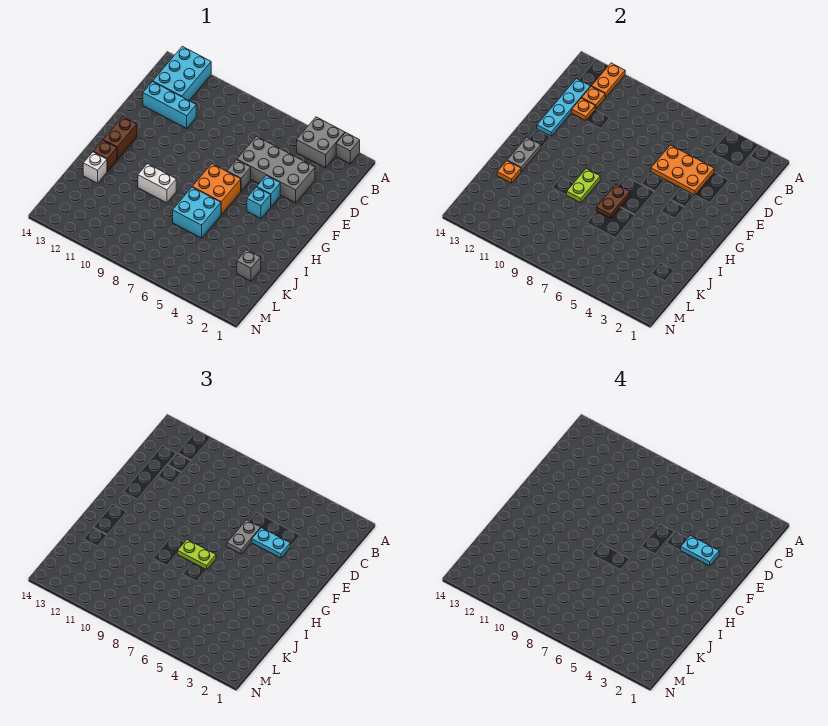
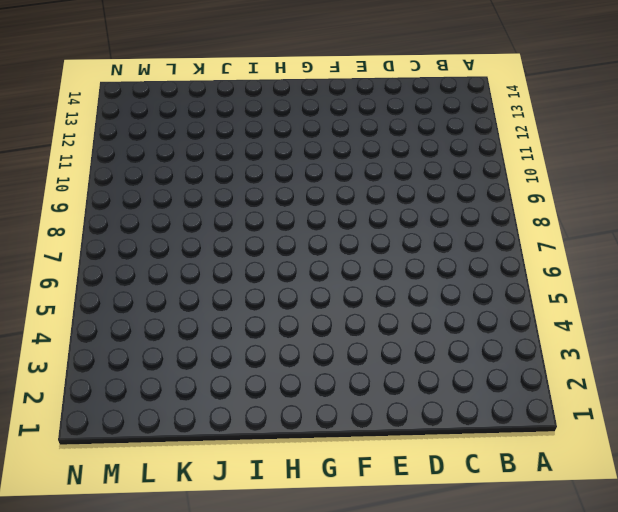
none -> grey 1x1 brick [336,133,360,164]
none -> grey 2x2 brick [297,117,345,168]
none -> cyan 2x3 brick [153,46,211,100]

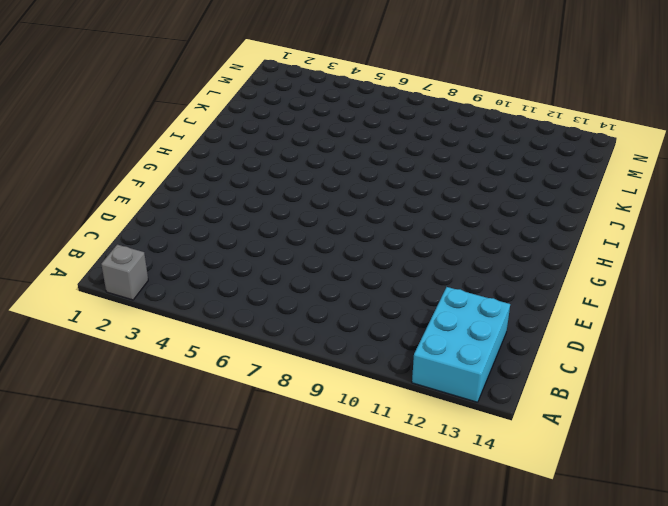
none -> grey 2x2 brick [297,117,345,168]
none -> grey 2x4 brick [237,136,315,203]
none -> cyan 1x3 brick [143,82,196,128]

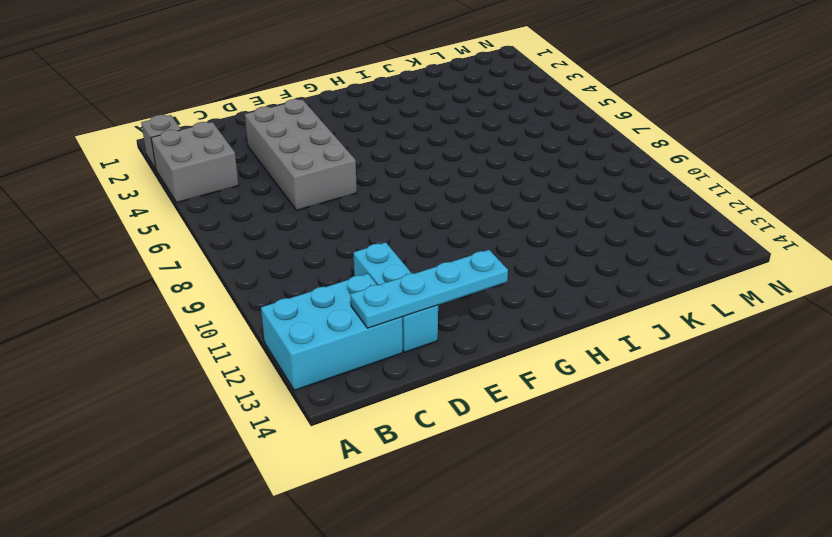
none -> cyan 1x1 brick [257,176,280,206]
none -> grey 1x1 brick [227,160,251,191]
none -> cyan 1x1 brick [247,187,271,218]

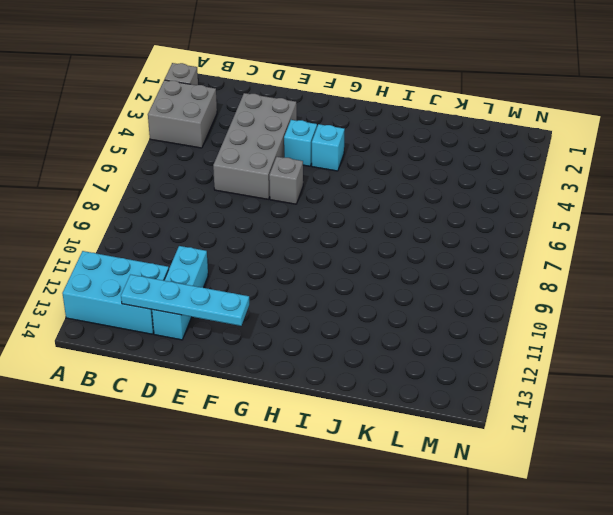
none -> orange 2x2 brick [193,164,241,214]
none -> brown 1x2 brick [104,117,137,160]
none -> cyan 2x2 brick [173,187,221,238]

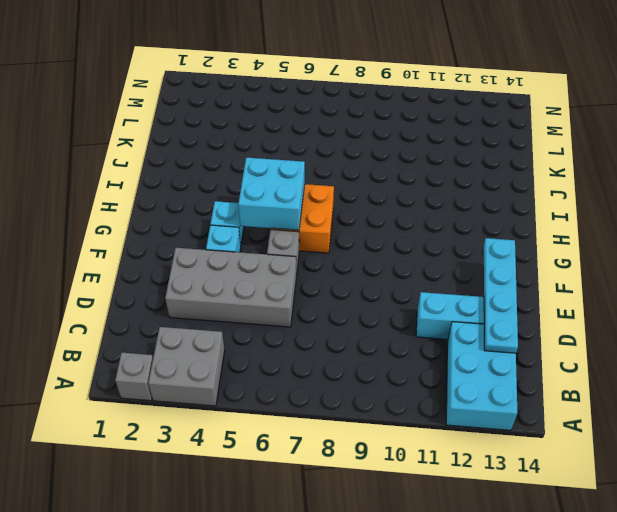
cyan 2x2 brick [238,157,305,230] -> cyan 2x2 brick moved to [173,187,221,238]
none -> brown 1x2 brick [104,117,137,160]
none -> white 1x2 brick [138,164,176,203]
none -> brown 1x1 brick [93,140,117,171]

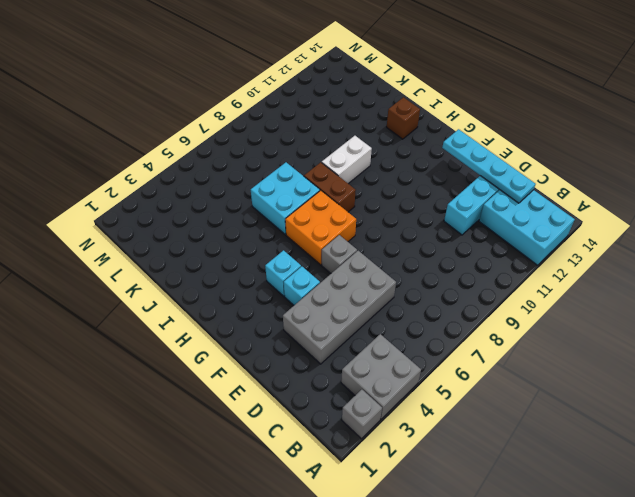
brown 1x2 brick [304,162,356,212] -> brown 1x2 brick moved to [104,117,137,160]
none -> white 1x1 brick [83,152,107,183]
none -> grey 1x1 brick [237,250,261,281]
none -> orange 1x2 plate [592,63,625,97]

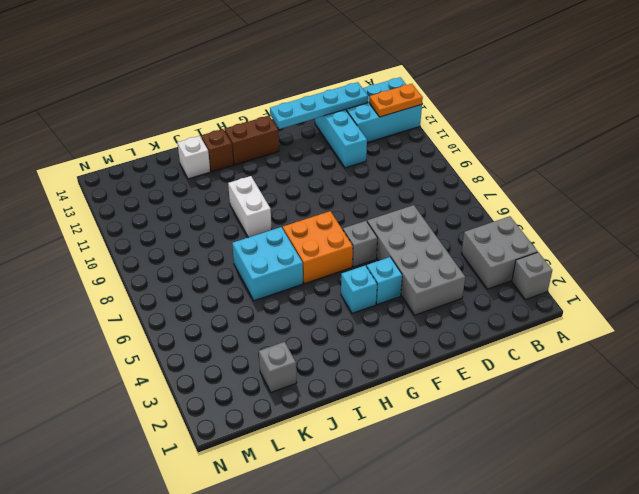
none -> orange 1x1 plate [582,86,605,109]
none -> orange 2x3 plate [651,145,714,195]
none -> orange 1x1 plate [572,98,595,121]

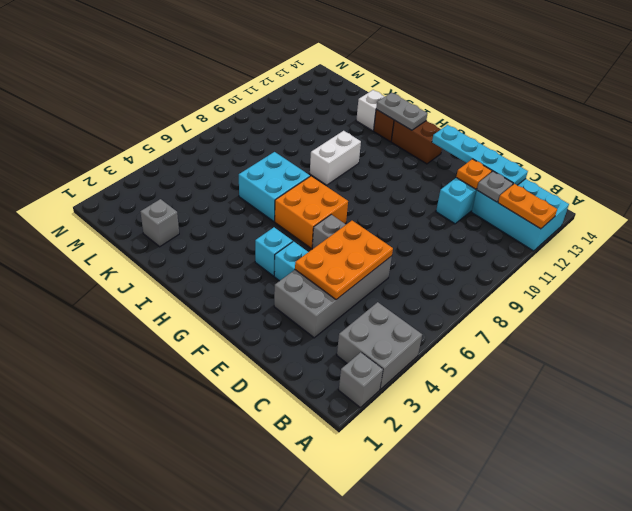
grey 1x1 plate [477,171,513,202] -> orange 1x1 plate [582,86,605,109]
none -> brown 1x2 plate [597,184,630,218]
none -> lime 1x2 plate [567,169,600,203]
none -> orange 1x1 plate [497,161,521,183]

